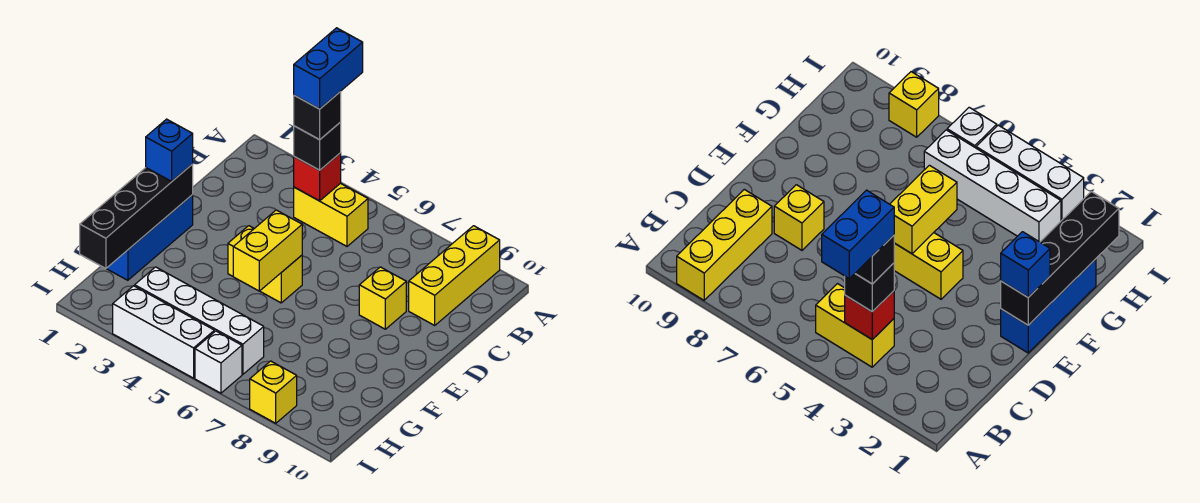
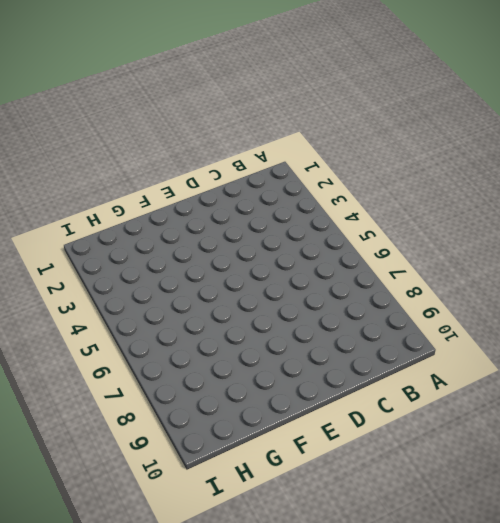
none -> yellow 1x3 brick [409,226,500,325]
none -> yellow 1x2 brick [294,183,368,246]
none -> yellow 1x1 brick [359,267,406,329]

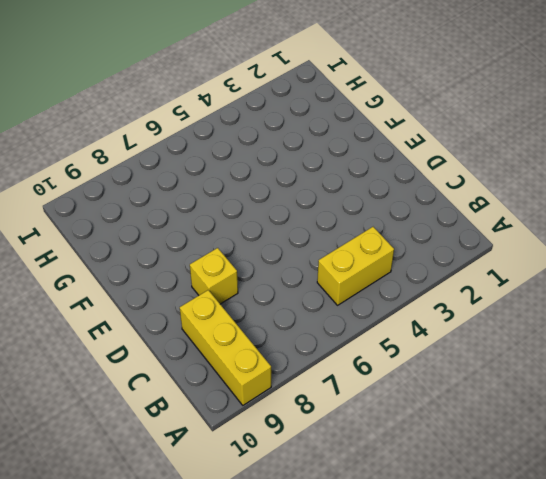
none -> blue 1x3 brick [106,195,193,280]
none -> yellow 1x2 brick [228,226,302,303]
none -> white 1x4 brick [135,267,264,374]

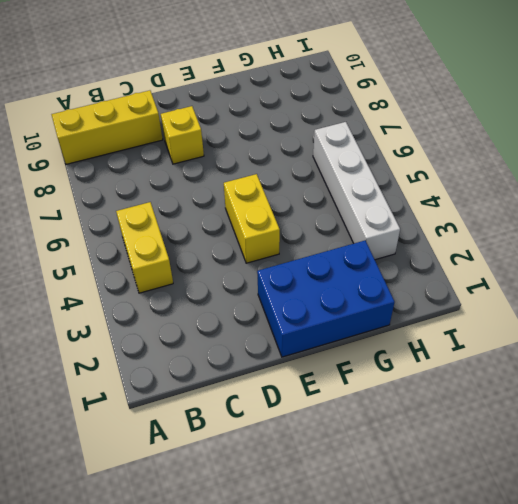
blue 2x3 brick [257,241,395,357] -> blue 1x3 brick [106,195,193,280]
none -> white 1x3 brick [113,286,214,378]
none -> white 1x1 brick [195,331,242,393]
none -> yellow 1x1 brick [250,361,297,423]

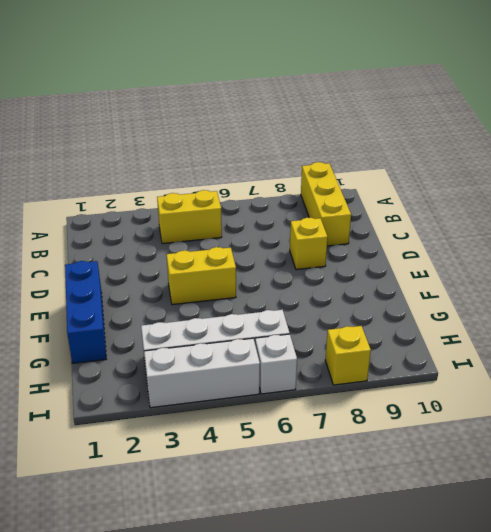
none -> red 1x1 brick [294,153,341,201]
none -> black 1x4 brick [80,164,193,268]
none -> yellow 1x2 brick [233,210,302,291]

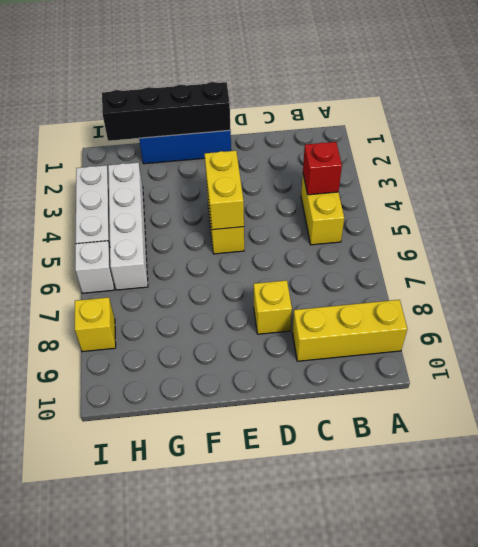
yellow 1x2 brick [205,151,244,230] -> yellow 1x2 brick turned to [233,210,302,291]
none -> black 1x1 brick [294,122,341,170]
none -> blue 1x1 brick [146,119,193,181]
none -> black 1x1 brick [294,92,341,140]

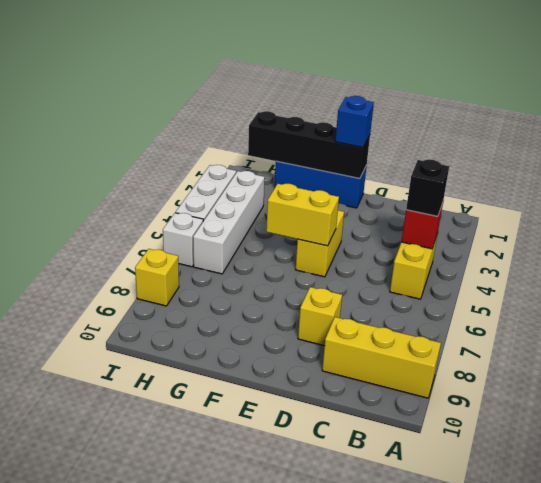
none -> black 1x1 brick [294,92,341,140]
none -> blue 1x2 brick [294,28,363,109]

